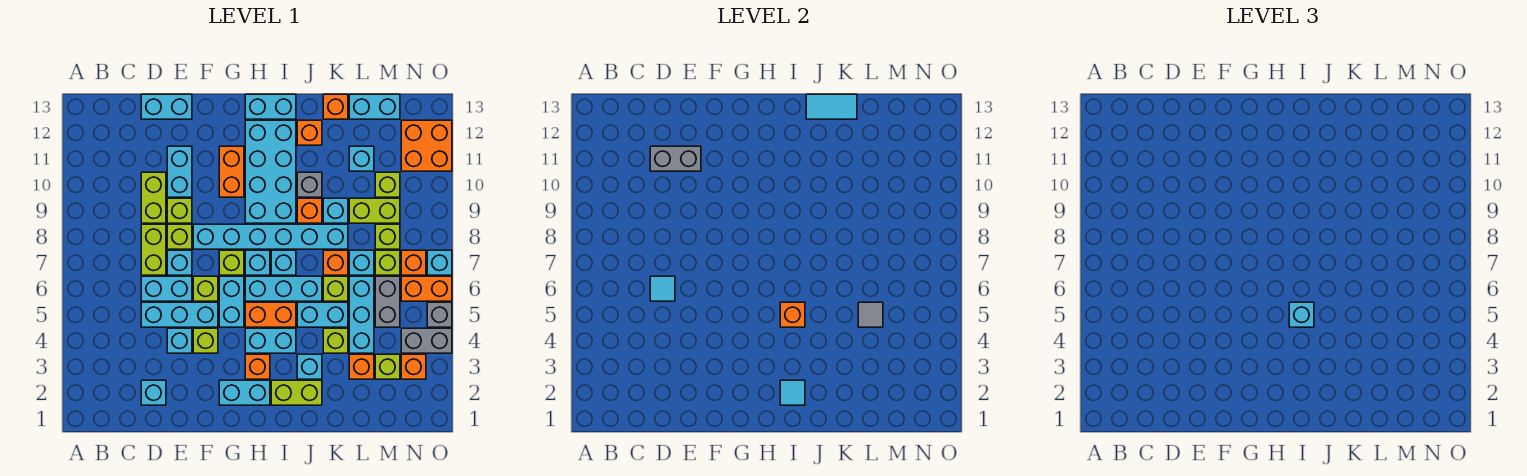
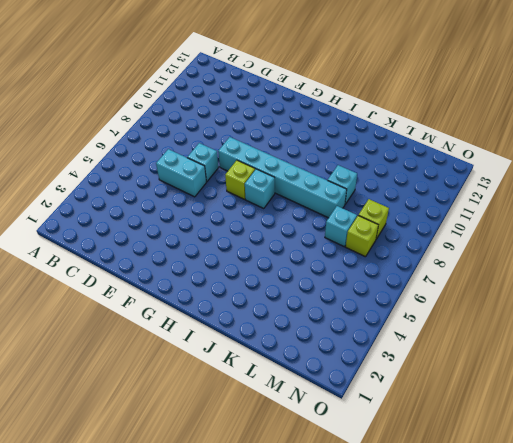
none -> cyan 1x1 brick [141,380,166,405]
none -> cyan 1x3 brick [141,302,218,327]
none -> lime 1x2 brick [141,224,166,275]
none -> lime 1x2 brick [141,172,166,223]

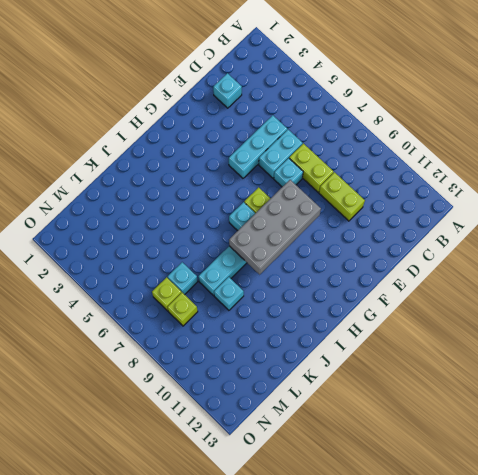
grey 2x4 brick [229,180,321,274] -> none
none -> cyan 1x2 brick [141,94,192,119]
none -> cyan 1x1 brick [167,328,192,353]
none -> lime 1x1 brick [167,224,192,249]
none -> lime 1x1 brick [167,198,192,223]

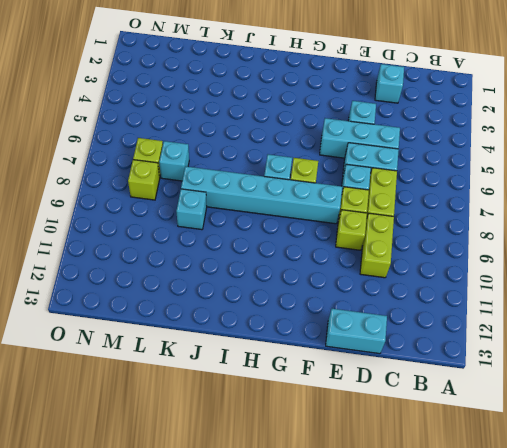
none -> cyan 1x2 brick [167,146,192,197]
none -> lime 1x1 brick [193,328,218,353]
none -> lime 1x1 brick [193,276,218,301]
none -> cyan 1x2 brick [219,380,270,405]

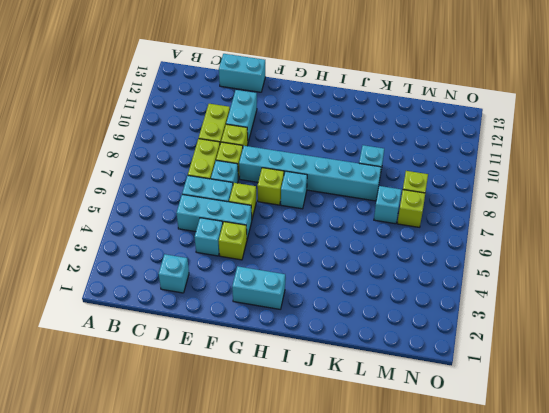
none -> cyan 1x2 brick [219,276,244,327]
none -> orange 1x2 brick [219,146,244,197]
none -> orange 1x1 brick [245,354,270,379]
none -> cyan 1x2 brick [245,328,296,353]

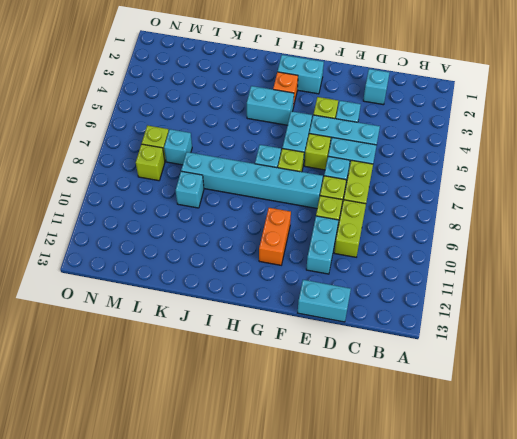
none -> orange 1x2 brick [245,302,296,327]
none -> cyan 1x3 brick [245,276,322,301]
none -> cyan 2x4 brick [245,120,296,223]
none -> cyan 1x2 brick [245,94,296,119]

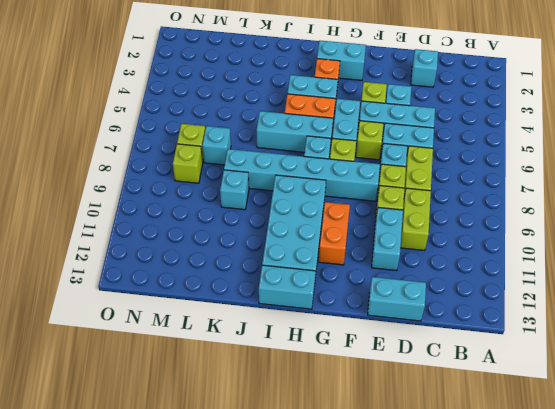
none -> lime 1x2 brick [271,380,322,405]
none -> cyan 1x1 brick [271,250,296,275]
none -> cyan 1x1 brick [297,354,322,379]
none -> cyan 1x2 brick [297,302,348,327]

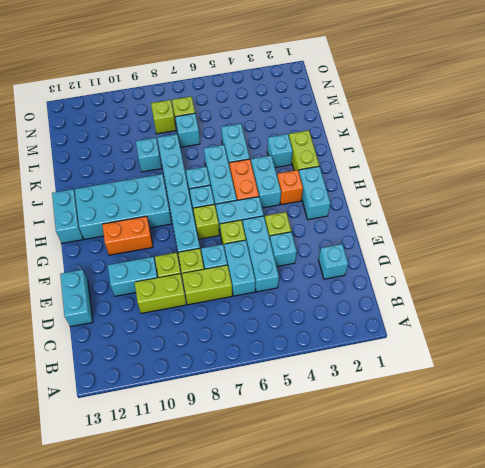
none -> orange 1x1 brick [297,198,322,223]
none -> grey 1x1 brick [297,172,322,197]
none -> orange 1x1 brick [297,120,322,145]
none -> lime 1x1 brick [323,328,348,353]

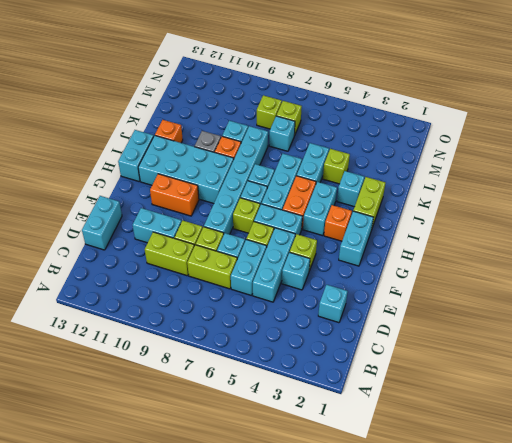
none -> lime 1x1 brick [323,276,348,301]
none -> orange 1x1 brick [323,250,348,275]
none -> orange 1x1 brick [323,94,348,119]
none -> orange 1x1 brick [349,354,374,379]

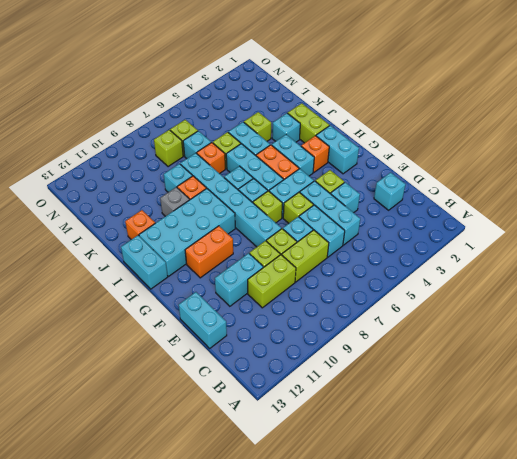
none -> orange 1x1 brick [323,94,348,119]
none -> orange 1x1 brick [349,354,374,379]
none -> cyan 1x3 brick [349,276,374,353]
none -> lime 1x2 brick [349,198,400,223]

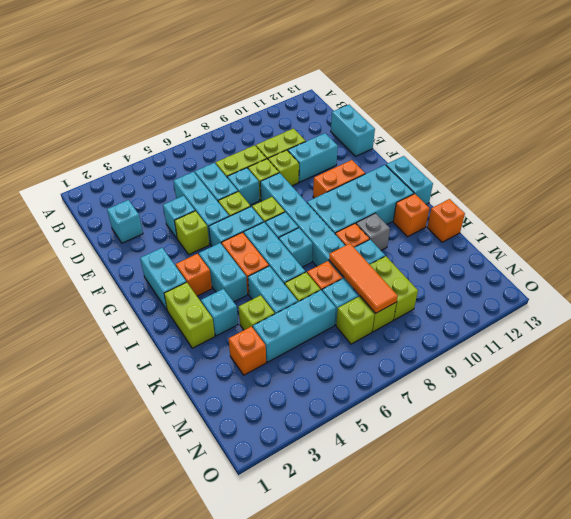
orange 1x3 tile [329,244,398,313] -> none
none -> cyan 1x1 brick [349,146,374,171]
none -> cyan 1x2 brick [349,94,400,119]
none -> lime 1x1 brick [375,354,400,379]
none -> grey 1x2 brick [375,276,400,327]

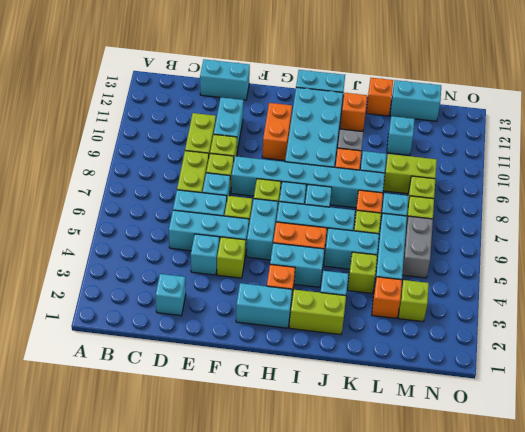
none -> lime 1x1 brick [375,172,400,197]
none -> orange 1x1 brick [401,354,426,379]
none -> grey 1x2 brick [401,328,452,353]
none -> orange 1x2 brick [401,276,452,301]

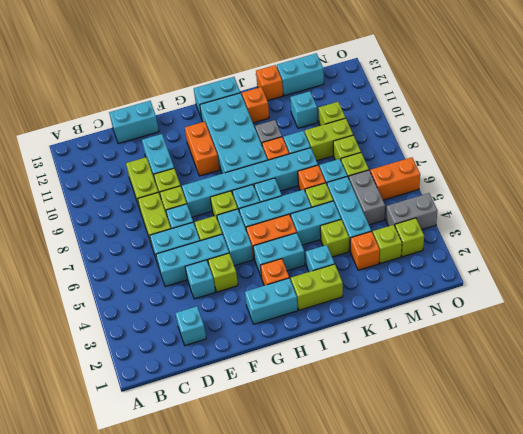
lime 1x1 brick [395,218,424,257] -> orange 1x1 brick [401,354,426,379]
none -> orange 1x1 brick [401,250,426,275]
none -> orange 2x2 brick [401,120,452,171]
none -> grey 1x1 brick [427,302,452,327]
none -> cyan 1x1 brick [427,250,452,275]

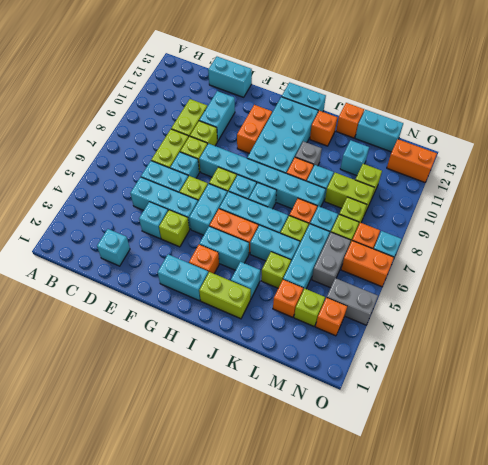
orange 1x2 brick [387,139,437,182] -> orange 2x2 brick [401,120,452,171]
none -> grey 1x1 brick [427,302,452,327]
none -> cyan 1x1 tile [650,276,675,301]
none -> grey 1x2 brick [650,146,701,171]
none -> cyan 1x1 tile [780,380,805,405]

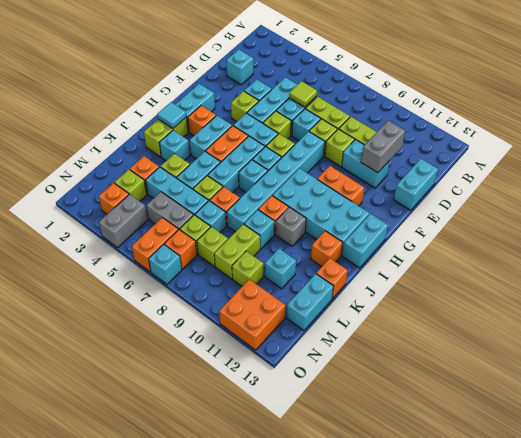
lime 1x1 tile [289,81,317,107] -> cyan 1x1 tile [650,276,675,301]
none -> grey 1x1 brick [427,302,452,327]
none -> orange 1x1 brick [780,302,805,327]
none -> cyan 1x2 tile [806,94,857,119]
none -> grey 1x1 tile [858,302,883,327]

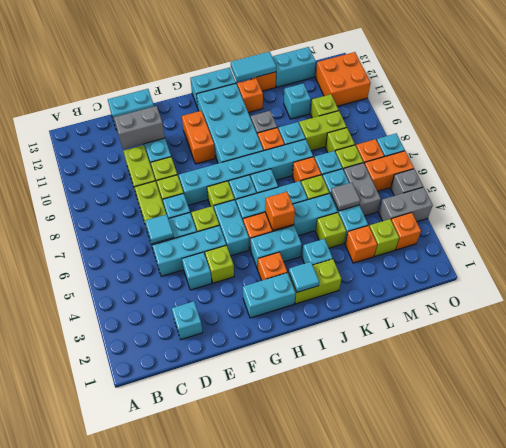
none -> cyan 1x1 brick [1289,302,1314,327]

